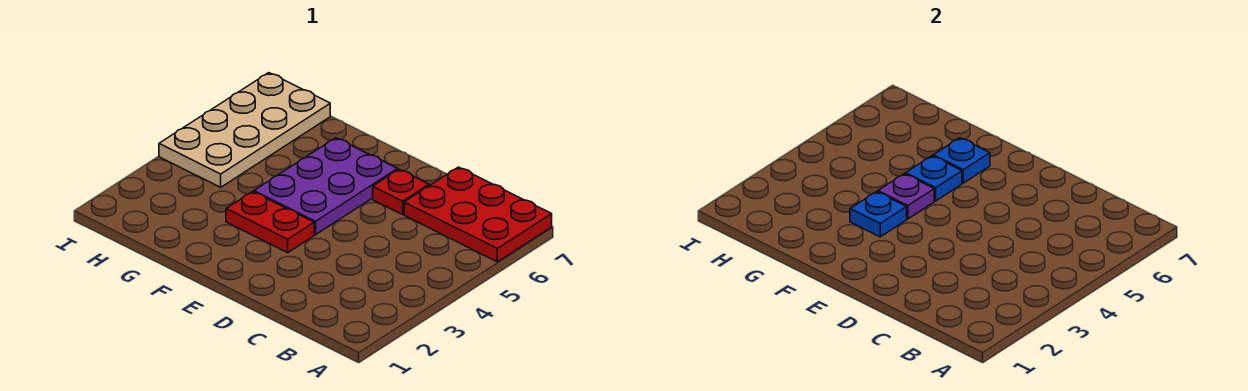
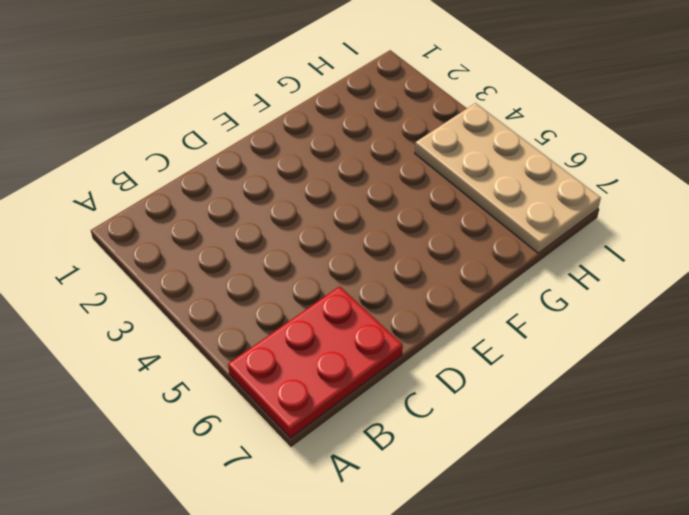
none -> red 1x1 plate [373,169,429,214]
none -> red 1x2 plate [226,192,314,253]

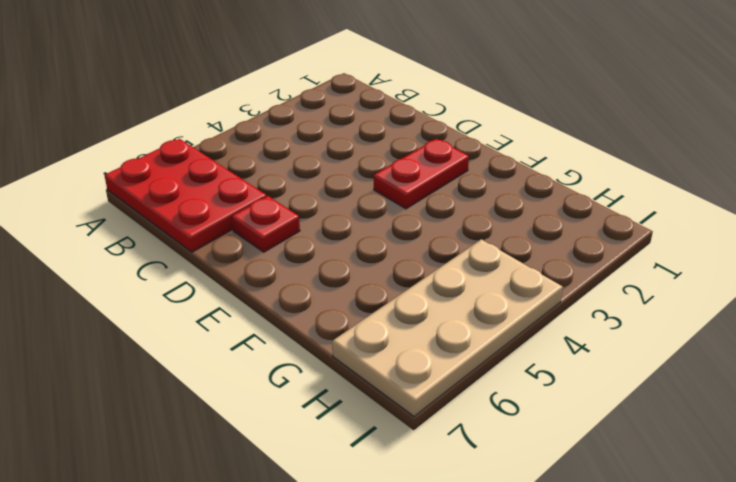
red 1x2 plate [374,139,469,209] -> red 1x2 plate turned to [226,192,314,253]
none -> purple 2x3 plate [254,138,398,235]
none -> blue 1x1 plate [850,192,907,237]

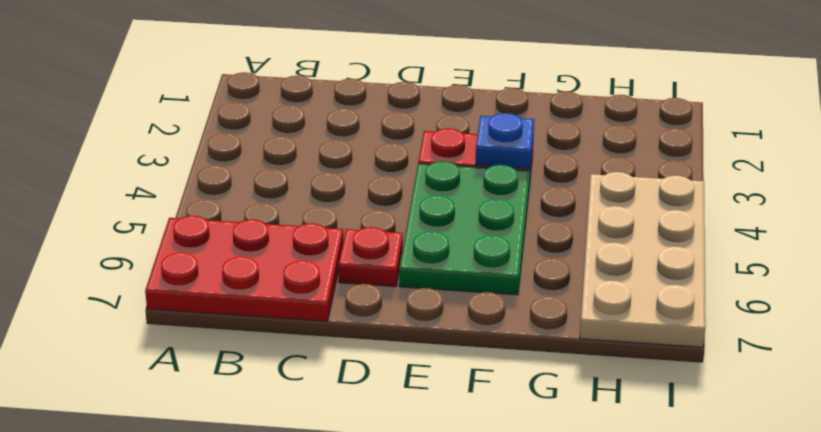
green 2x3 plate [399,161,530,295] -> purple 2x3 plate [254,138,398,235]
none -> purple 1x1 plate [878,174,934,219]
none -> blue 1x1 plate [906,156,962,201]

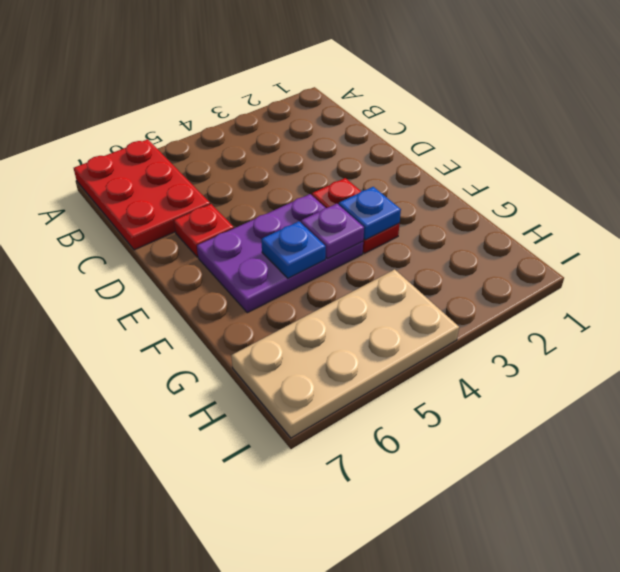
none -> blue 1x1 plate [933,138,990,183]

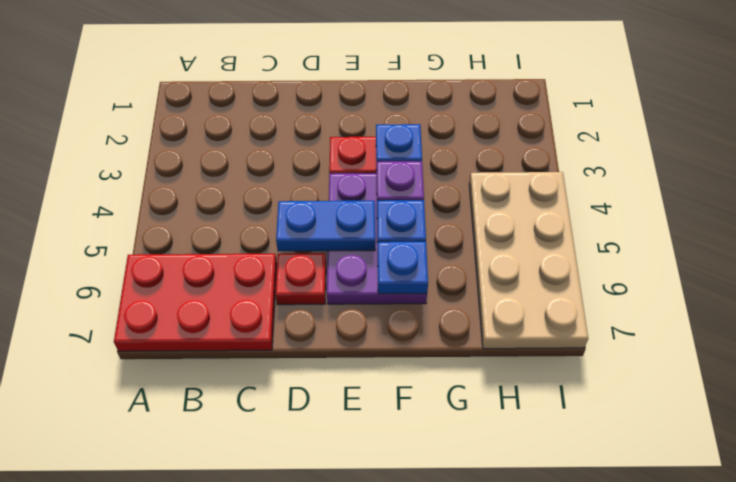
blue 1x2 plate [276,201,375,251] -> none

